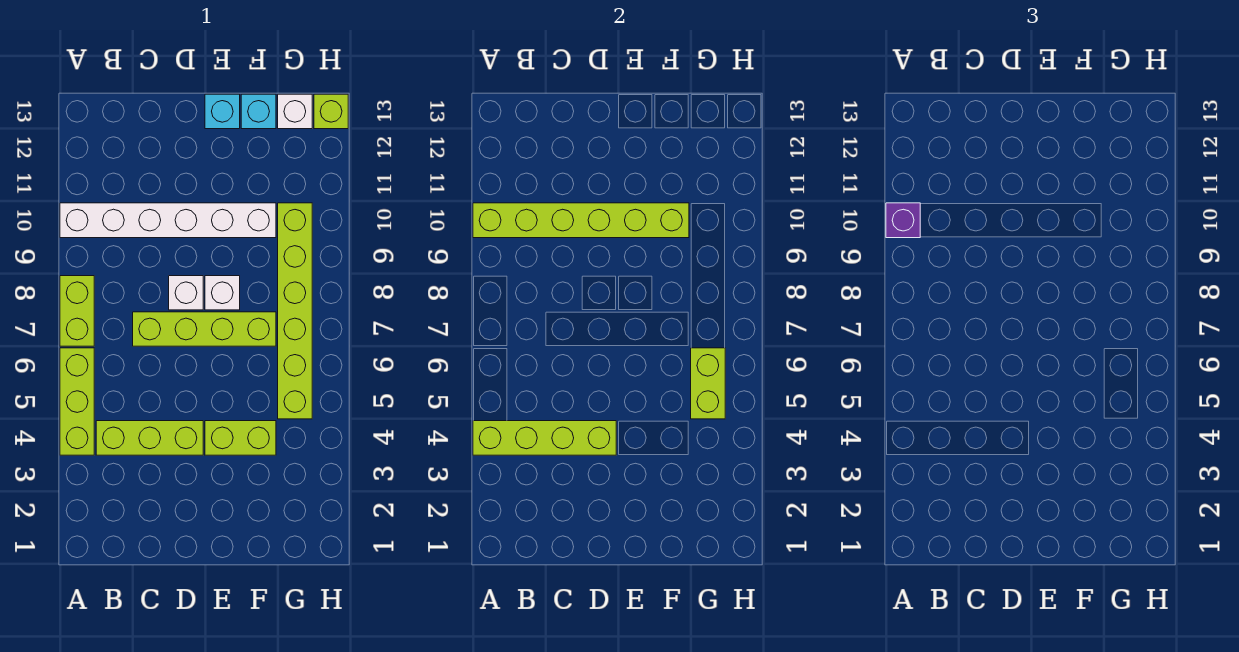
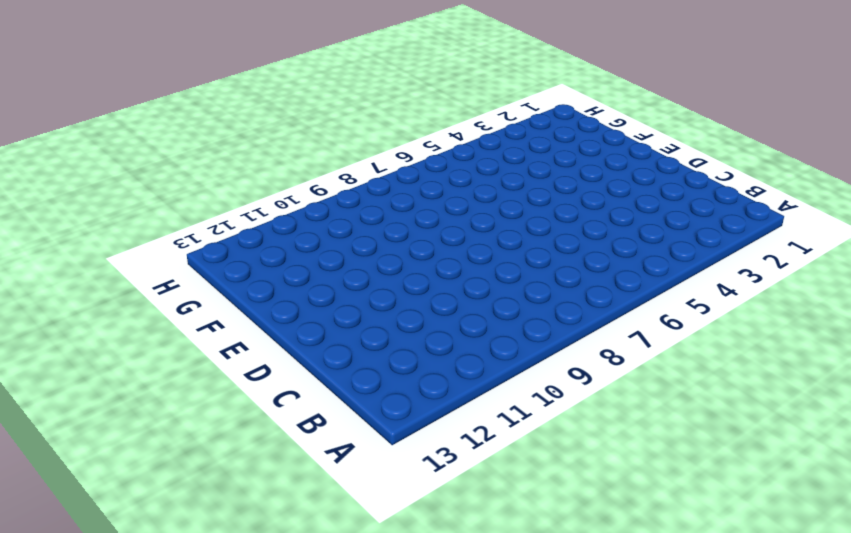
none -> lime 1x3 brick [60,348,94,455]
none -> lime 1x2 brick [60,276,94,346]
none -> white 1x6 brick [60,203,276,238]

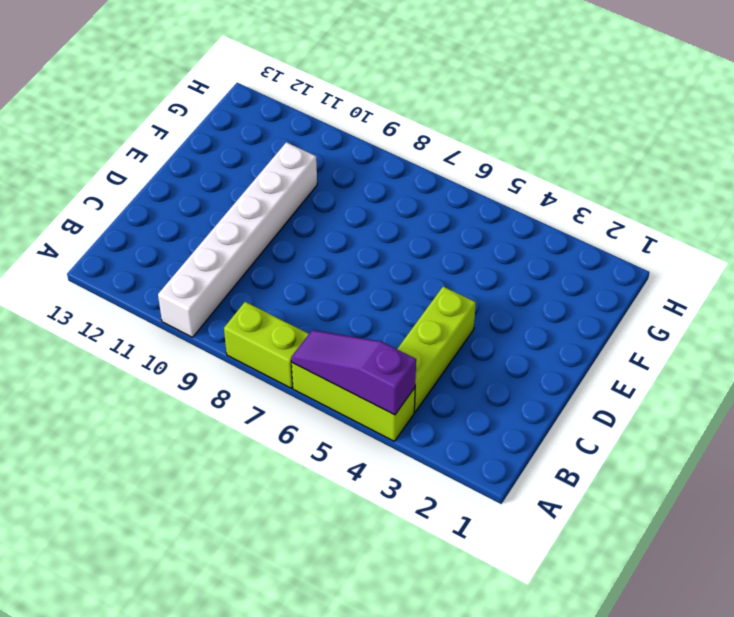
purple 1x3 slope [291,330,416,415] -> lime 1x4 brick [473,421,616,455]
none -> lime 1x4 brick [133,312,276,346]
none -> white 1x1 brick [169,276,203,310]
none -> lime 1x2 brick [205,421,276,455]

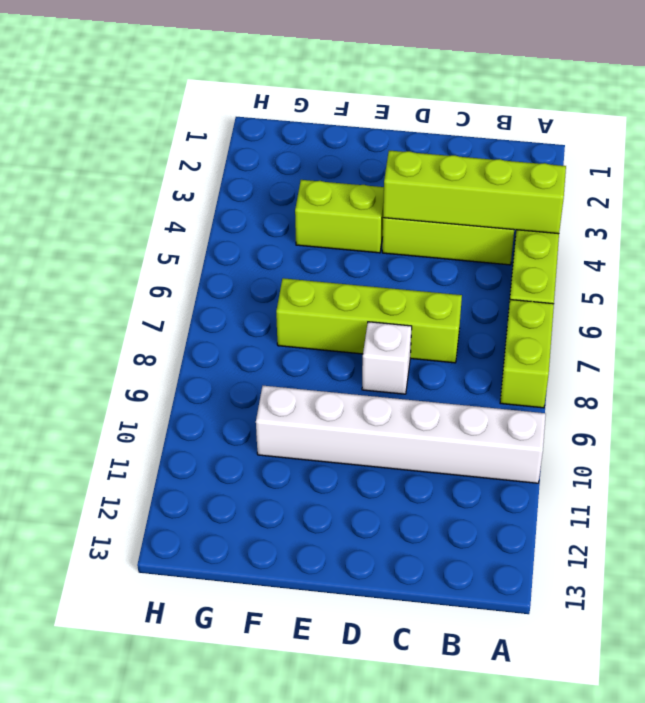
none -> white 1x1 brick [205,276,240,310]
none -> cyan 1x1 brick [205,94,240,129]
none -> cyan 1x1 brick [241,94,276,129]

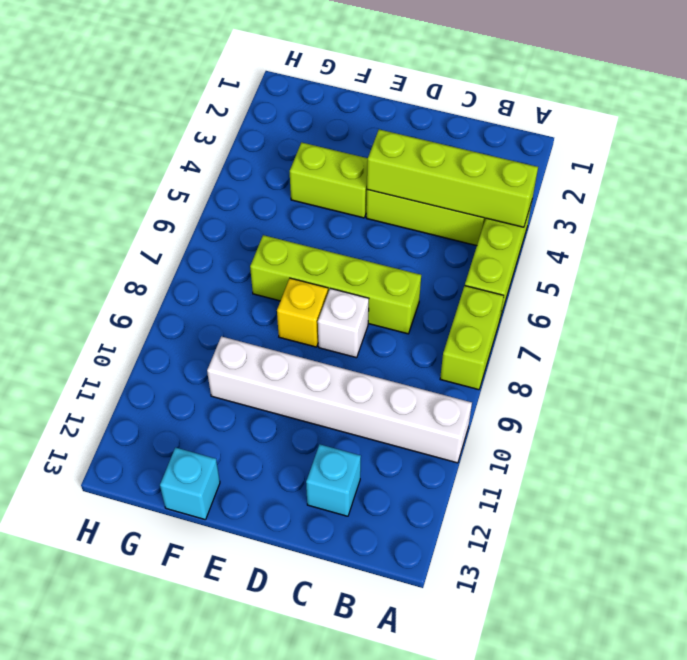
cyan 1x1 brick [306,444,361,516] -> cyan 1x1 brick moved to [205,94,240,129]
yellow 1x1 brick [277,278,328,347] -> white 1x1 brick [205,276,240,310]
none -> lime 1x6 brick [278,203,312,419]
none -> white 1x1 brick [278,94,312,129]
none -> lime 1x1 brick [314,94,348,129]

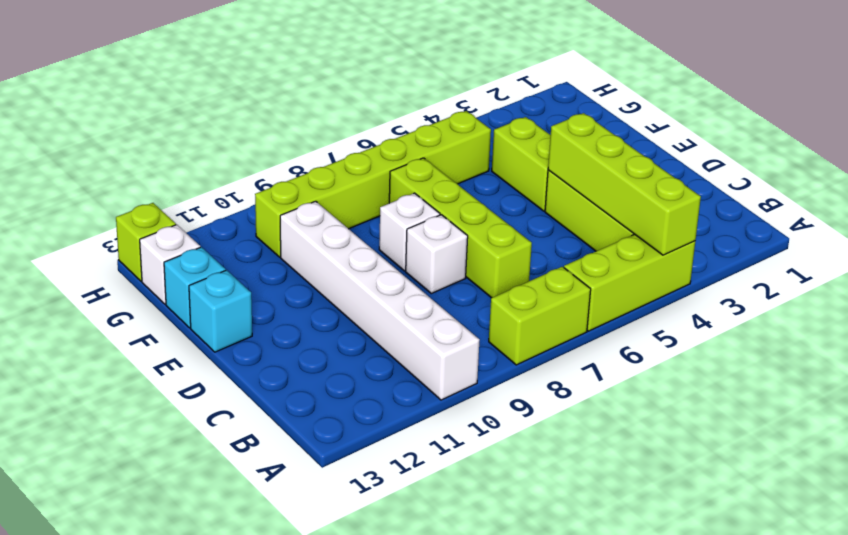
none -> lime 1x6 brick [473,203,689,238]
none -> lime 1x2 brick [691,348,725,419]
none -> purple 1x1 brick [886,203,920,238]

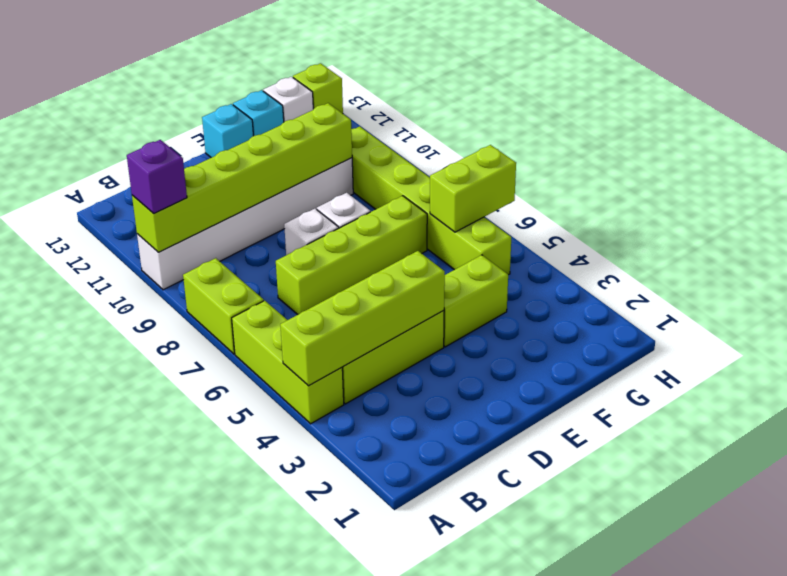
lime 1x2 brick [430,145,516,232] -> lime 1x2 brick turned to [691,348,725,419]

